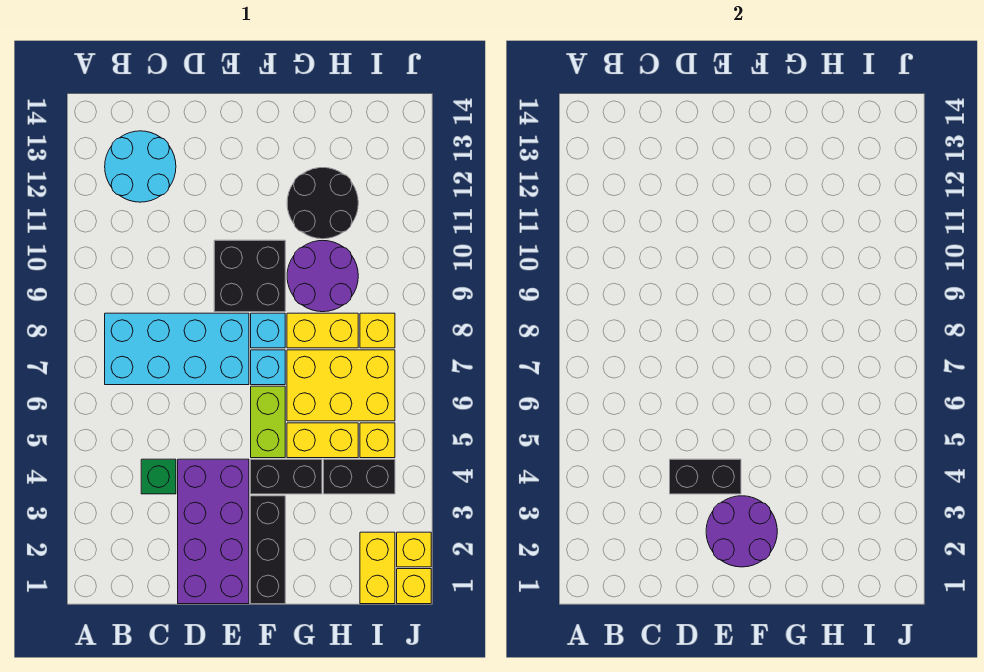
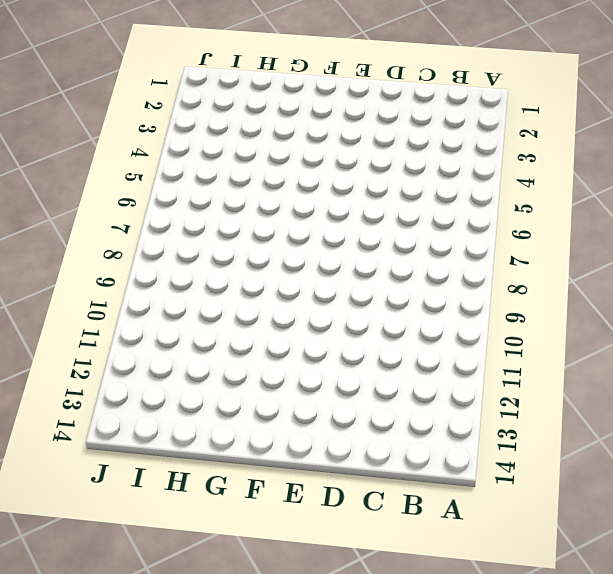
none -> cyan 2x4 brick [105,313,249,385]
none -> cyan 2x2 round brick [105,131,176,202]
none -> green 1x1 brick [141,459,176,494]

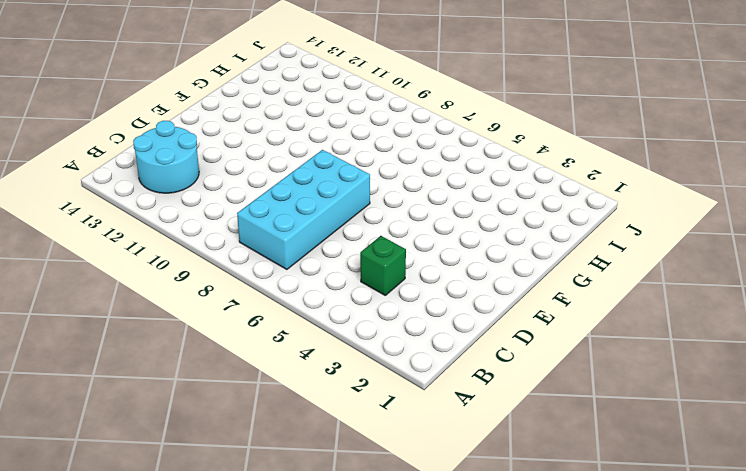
none -> purple 2x4 brick [178,459,249,604]
none -> black 2x2 brick [214,240,285,312]
none -> black 1x3 brick [251,496,285,604]

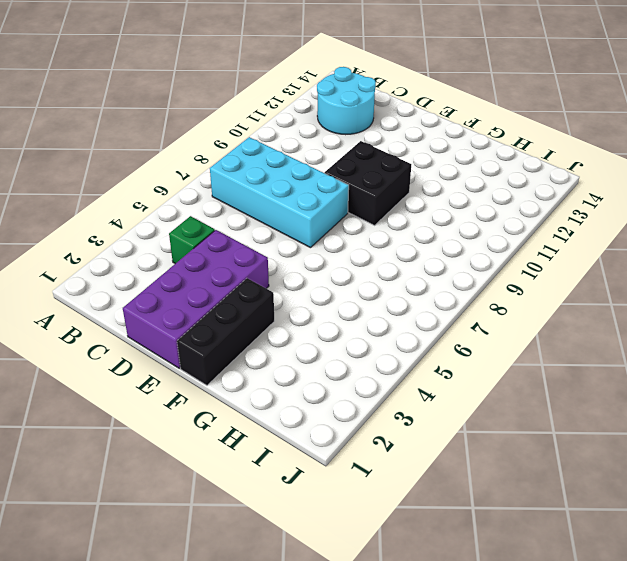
none -> black 1x2 brick [251,459,322,494]
none -> lime 1x2 brick [251,386,285,458]
none -> cyan 1x1 brick [251,350,285,385]

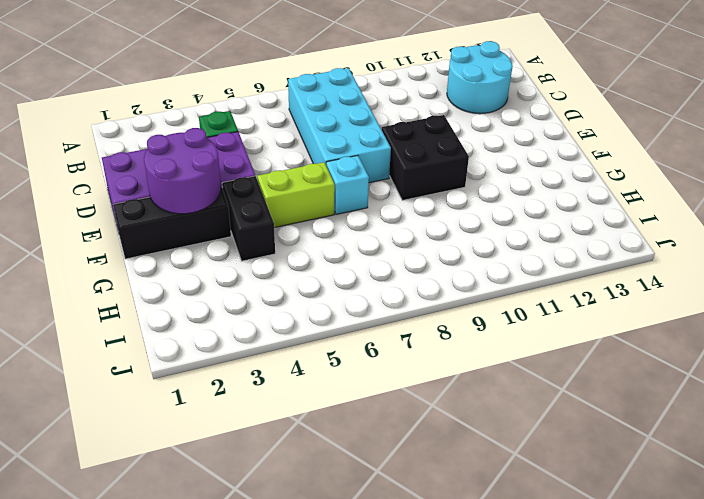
none -> cyan 1x1 brick [251,313,285,348]
none -> yellow 1x2 brick [287,423,358,458]
none -> yellow 2x3 brick [287,350,395,421]

